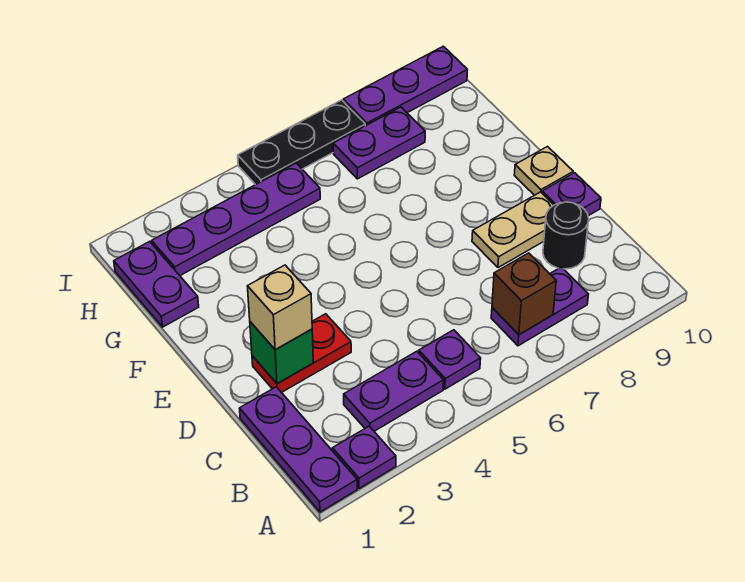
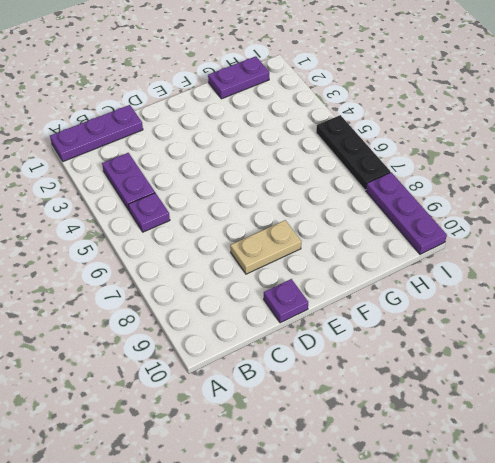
tan 1x2 plate [230,220,302,274] -> tan 1x2 plate turned to [472,192,554,268]
none -> purple 1x1 plate [333,426,396,489]
none -> purple 1x2 plate [491,267,589,346]
none -> black 1x1 round brick [543,202,589,269]

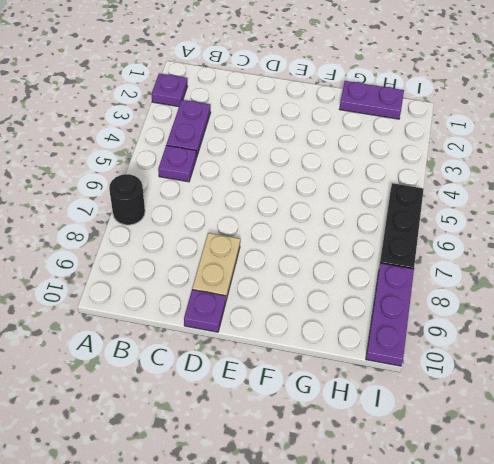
black 1x1 round brick [109,174,145,225] -> black 1x1 round brick moved to [543,202,589,269]
none -> purple 1x3 plate [240,387,357,512]
none -> purple 1x2 plate [491,267,589,346]
none -> red 1x2 plate [252,314,351,392]

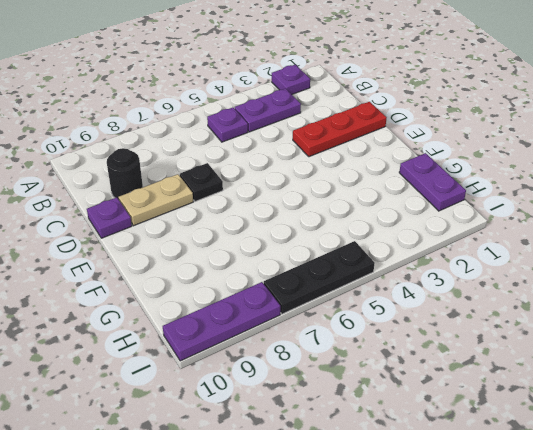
red 1x3 plate [293,102,387,157] -> red 1x2 plate [252,314,351,392]
black 1x1 plate [180,163,223,201] -> none
none -> purple 1x3 plate [240,387,357,512]
none -> purple 1x2 plate [491,267,589,346]
none -> tan 1x1 plate [514,147,573,195]

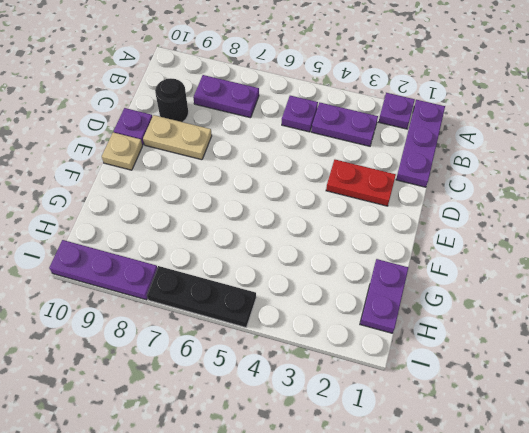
none -> purple 1x4 plate [152,163,320,275]
none -> purple 1x2 plate [333,107,425,179]
none -> brown 1x1 brick [492,253,556,335]

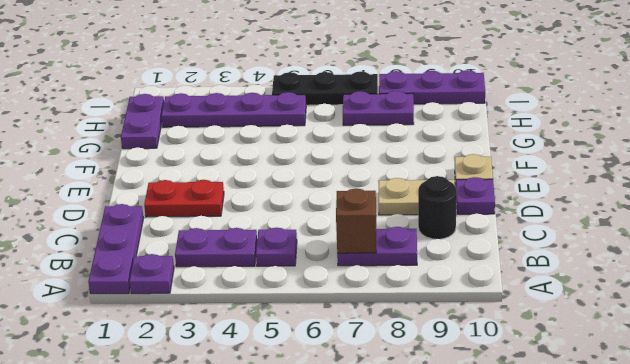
none -> green 1x1 brick [250,322,313,384]
none -> tan 1x1 brick [247,265,312,350]

